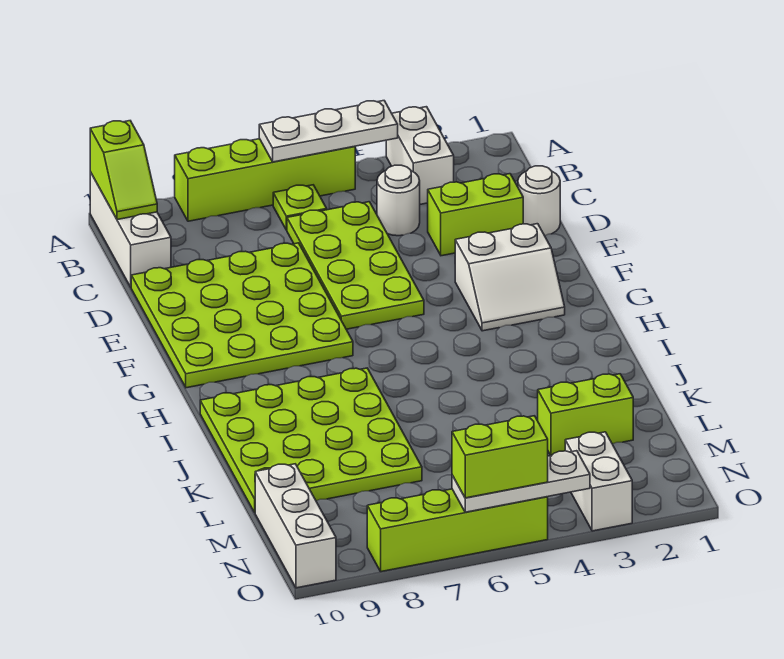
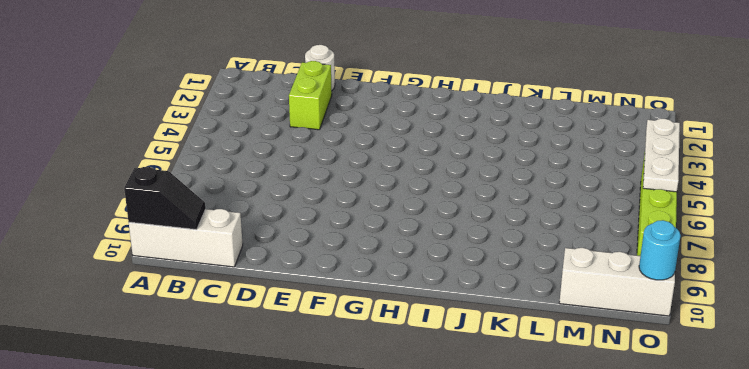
black 1x2 slope [124,167,206,230] -> lime 1x2 slope [90,121,157,220]
cyan 1x1 round brick [639,220,681,280] -> none
none -> white 1x2 brick [386,107,454,204]
none -> lime 1x4 brick [175,139,355,221]
none -> lime 1x1 plate [273,185,327,230]

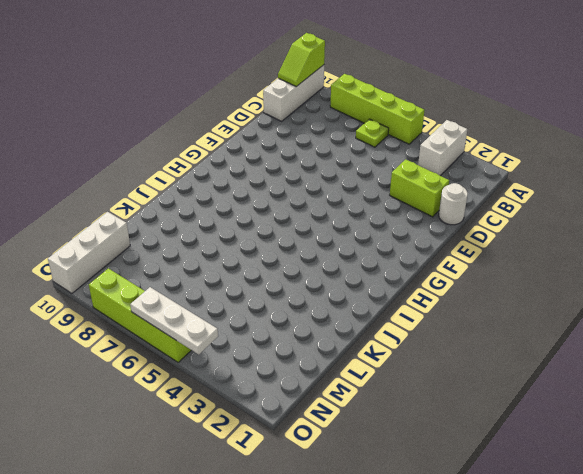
none -> white 1x1 round brick [377,165,420,236]
none -> lime 2x4 plate [287,202,424,329]
none -> lime 4x4 plate [131,243,353,388]

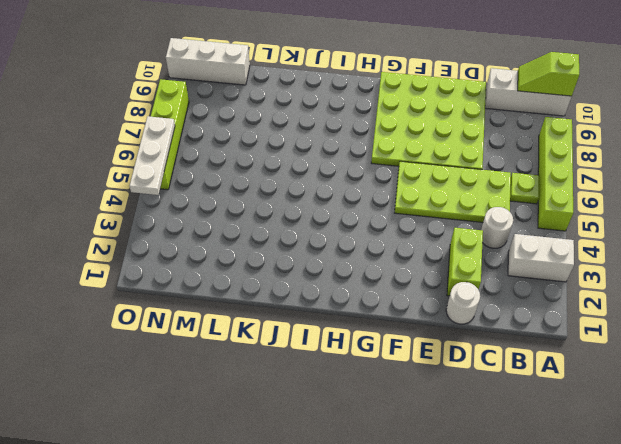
none -> white 2x2 slope [455,224,565,331]
none -> lime 4x4 plate [200,368,422,512]
none -> lime 1x2 brick [538,374,633,456]

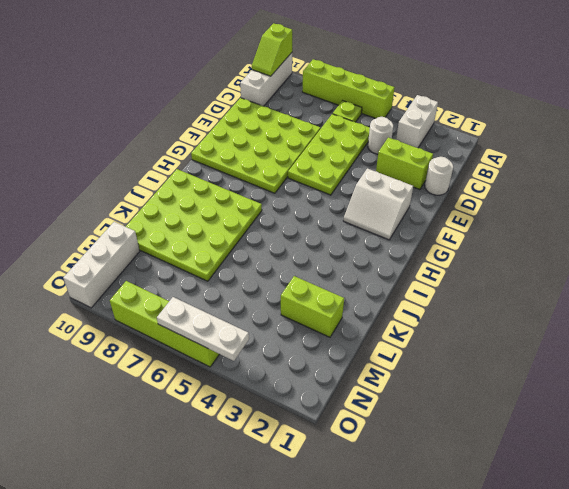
none -> white 1x2 brick [565,432,632,531]
none -> white 1x3 plate [259,101,398,162]
none -> lime 1x2 brick [452,416,548,498]

